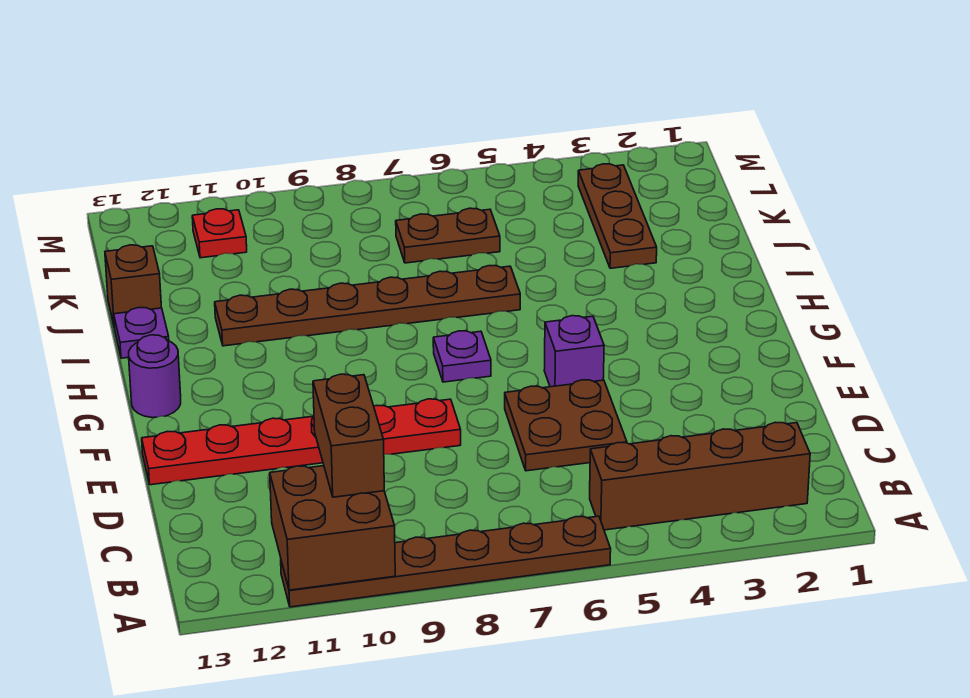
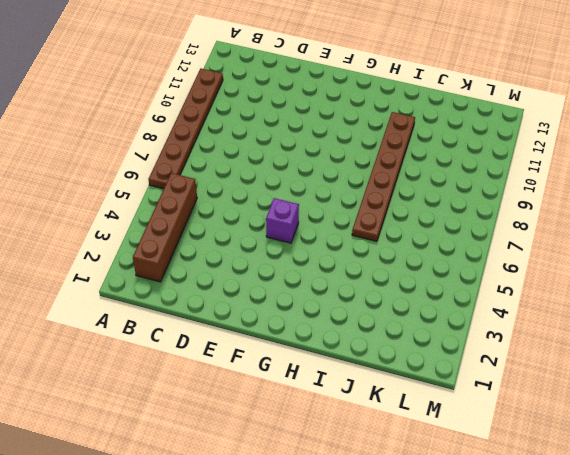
none -> brown 2x2 plate [505,380,627,471]
none -> red 1x6 plate [142,399,461,485]
none -> purple 1x1 plate [433,331,491,382]

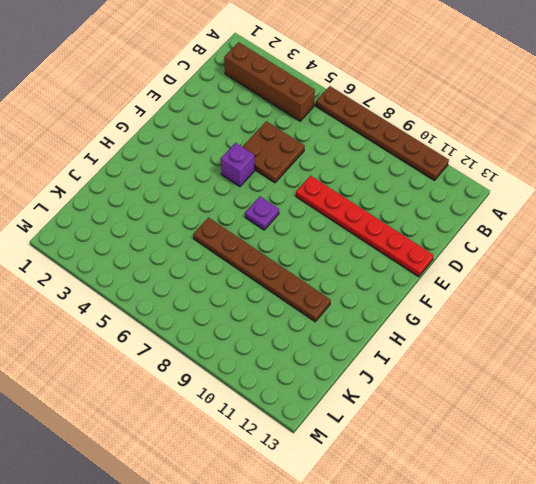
none -> purple 1x1 round brick [129,335,181,418]
none -> purple 1x1 plate [114,307,169,358]
none -> brown 1x3 plate [578,164,657,268]

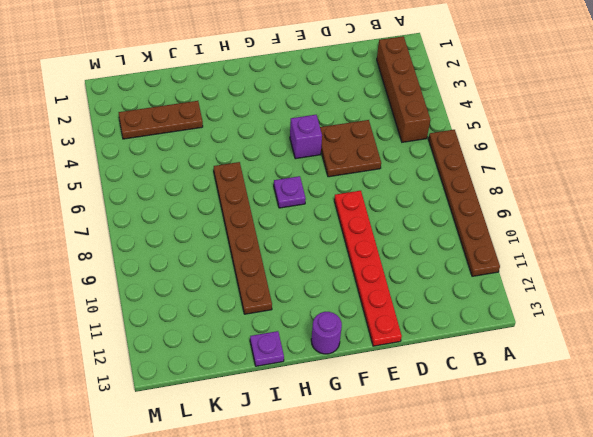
none -> brown 1x1 brick [105,245,162,328]
none -> brown 1x2 plate [396,208,500,263]
none -> red 1x1 plate [192,209,247,258]

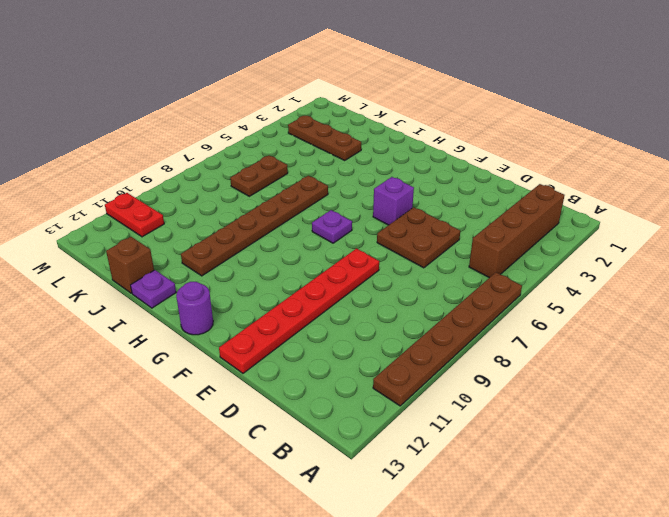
red 1x2 plate [105,193,164,237] -> red 1x1 plate [192,209,247,258]
none -> brown 2x2 brick [270,466,395,590]
none -> brown 1x2 brick [313,374,384,497]

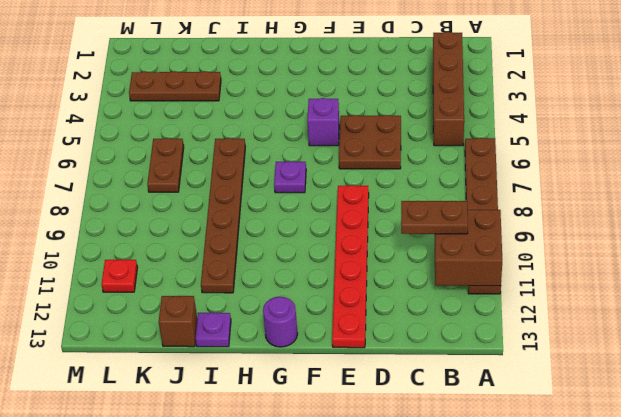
brown 1x2 plate [401,201,468,234] -> brown 1x2 brick [313,374,384,497]

